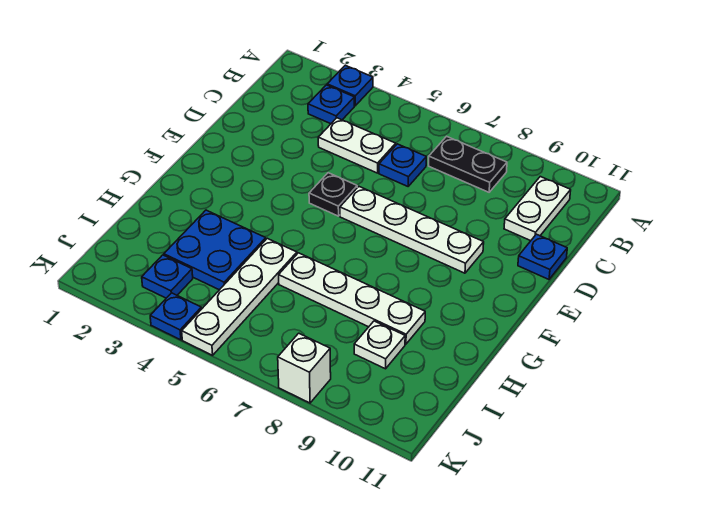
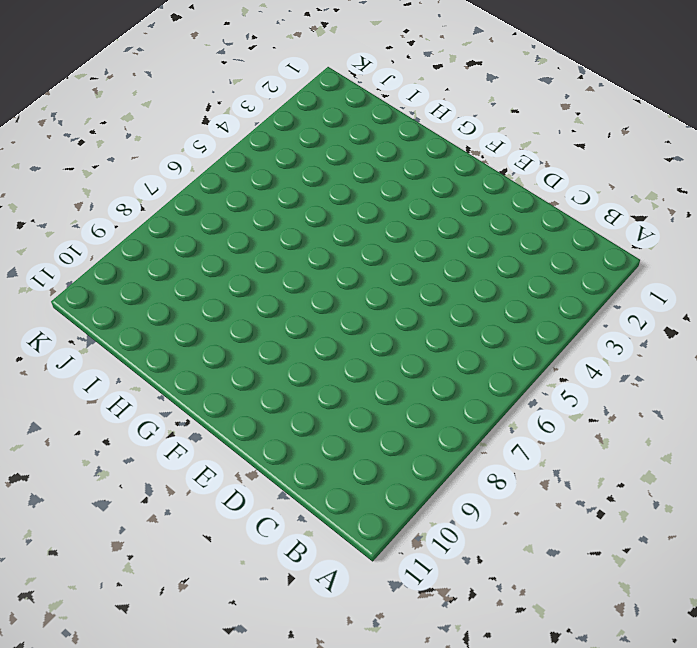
none -> blue 1x1 plate [327,65,373,106]
none -> blue 1x1 plate [308,85,354,124]
none -> black 1x2 plate [429,136,507,192]

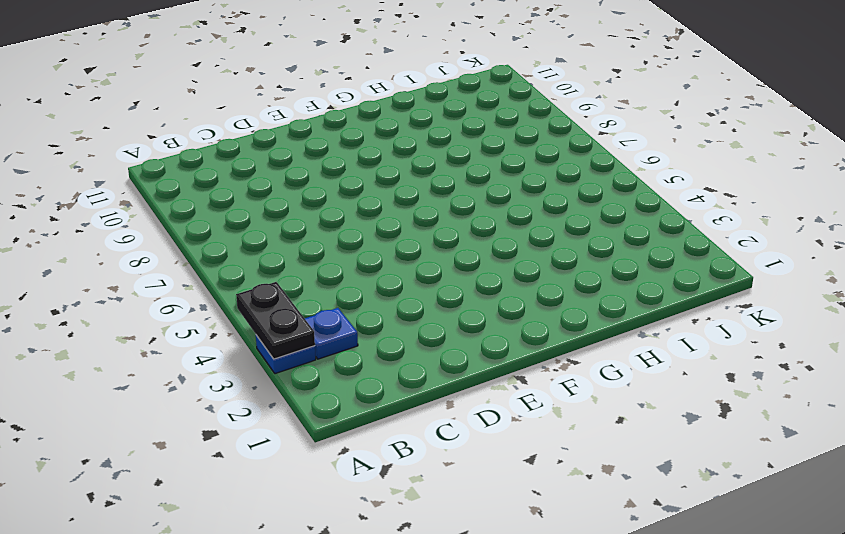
black 1x2 plate [236,282,315,359] -> black 1x2 plate moved to [429,136,507,192]
none -> white 1x2 plate [504,177,571,241]
none -> white 1x2 plate [318,118,396,173]
none -> blue 1x1 plate [379,144,426,186]

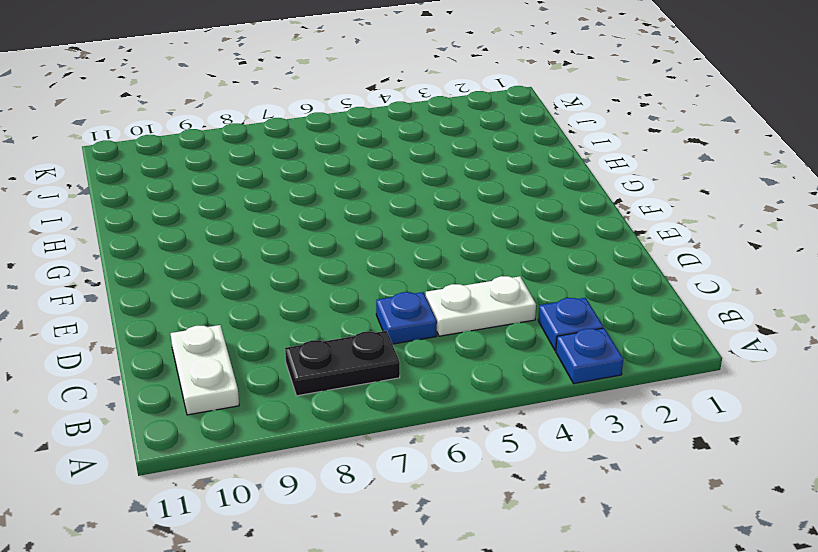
none -> blue 1x1 plate [518,234,567,279]
none -> black 1x1 plate [309,173,357,216]
none -> white 1x4 plate [340,187,484,273]

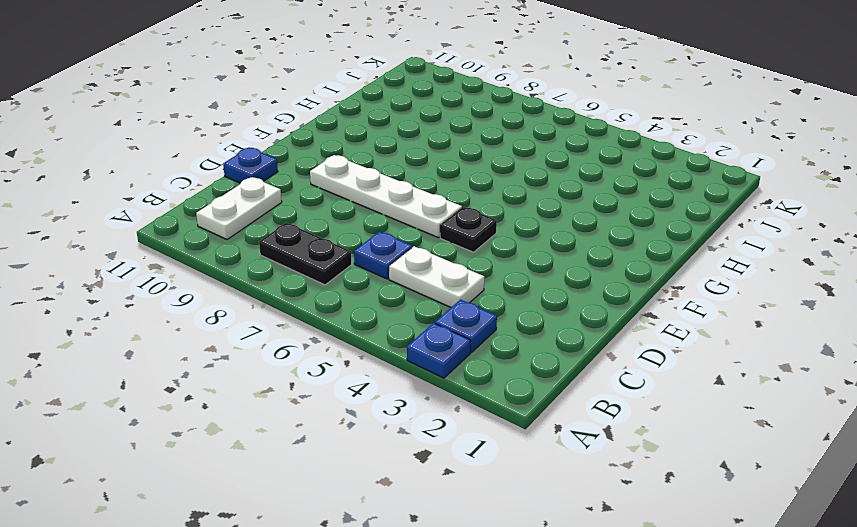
none -> blue 2x2 plate [164,210,266,290]
none -> white 1x4 plate [182,238,297,355]
none -> white 1x4 plate [279,253,425,344]

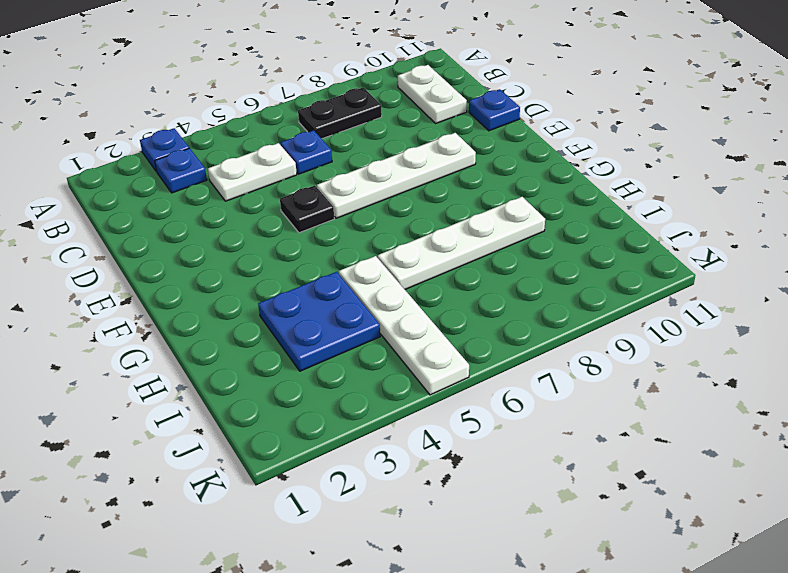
none -> white 1x1 plate [354,321,405,369]
none -> blue 1x1 plate [142,255,193,298]
none -> blue 1x1 plate [150,293,201,340]

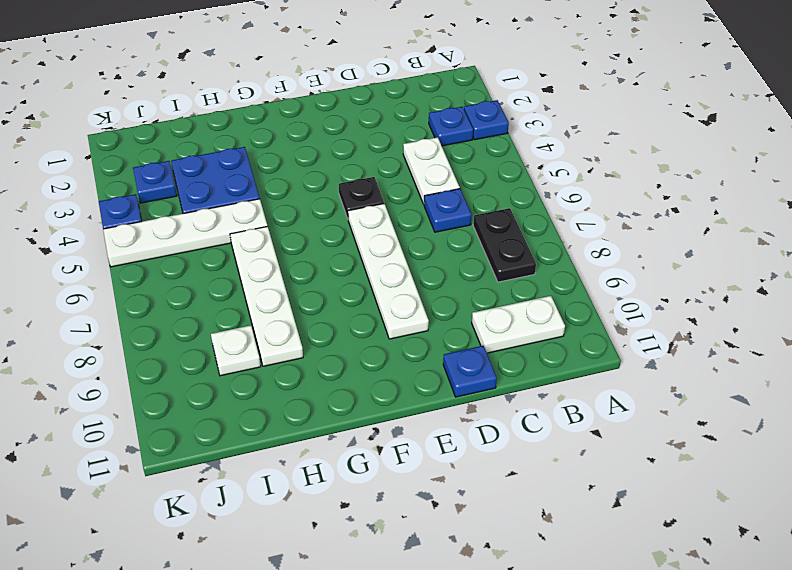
none -> white 1x1 brick [278,333,331,403]

